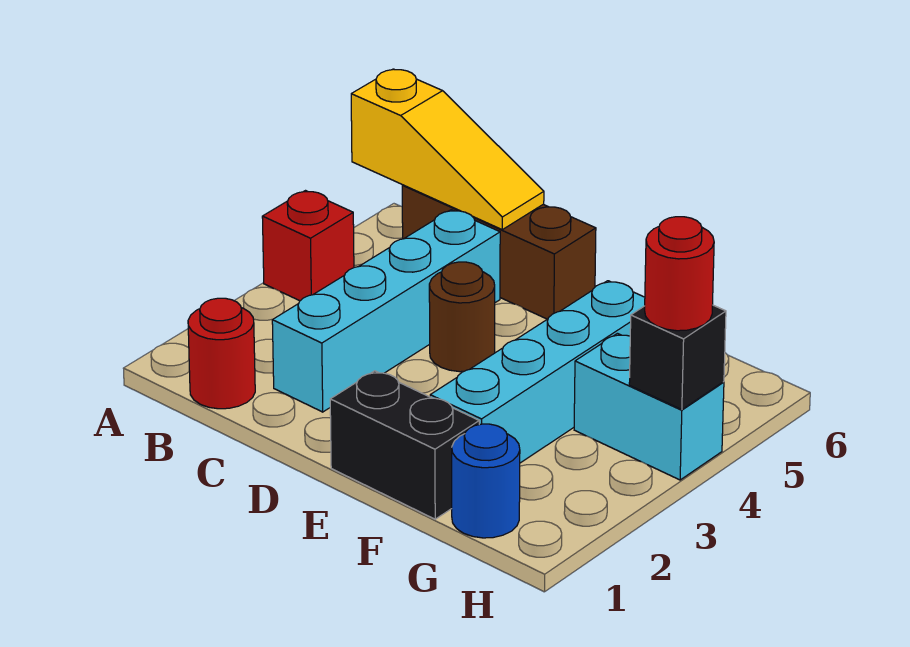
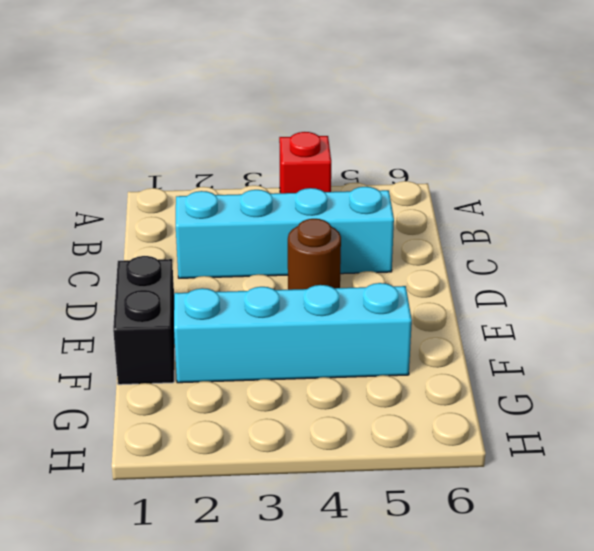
none -> red 1x1 round brick [188,298,255,409]
none -> brown 1x3 brick [402,185,596,319]
none -> blue 1x1 round brick [452,424,520,538]

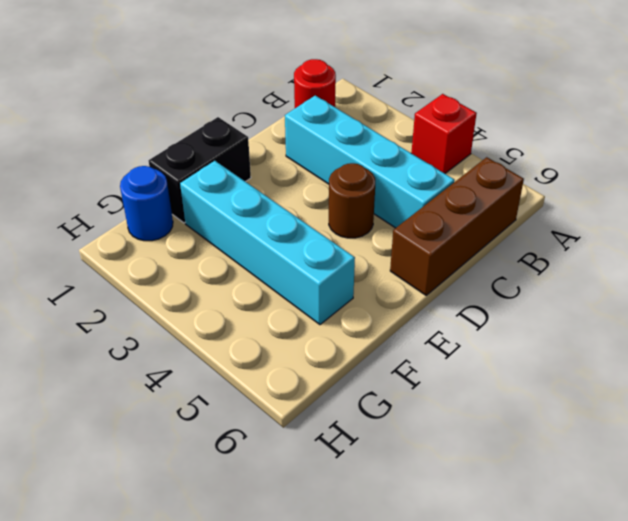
none -> cyan 1x2 brick [574,333,724,480]
none -> yellow 1x3 slope [351,69,544,230]
none -> black 1x1 brick [629,305,726,410]

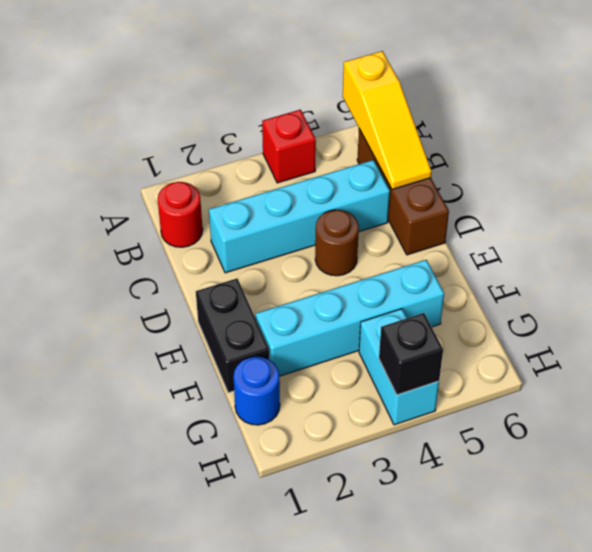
none -> red 1x1 round brick [645,217,714,331]

